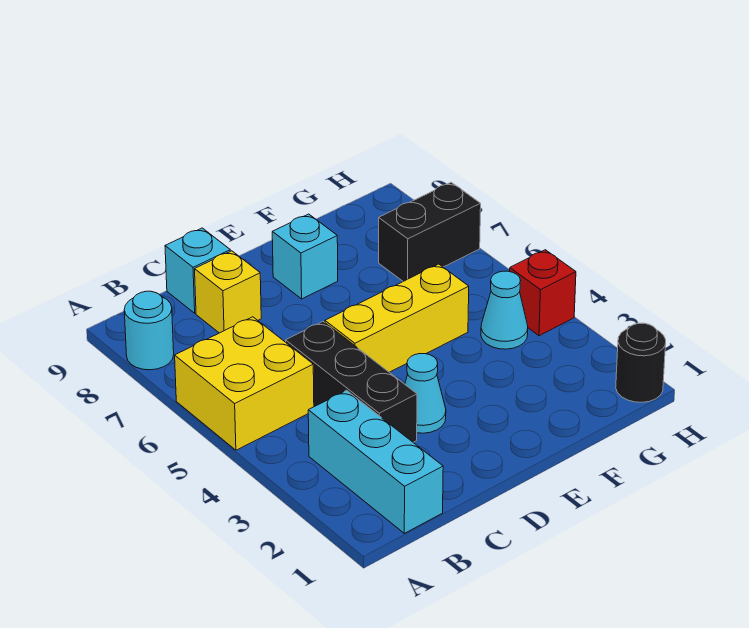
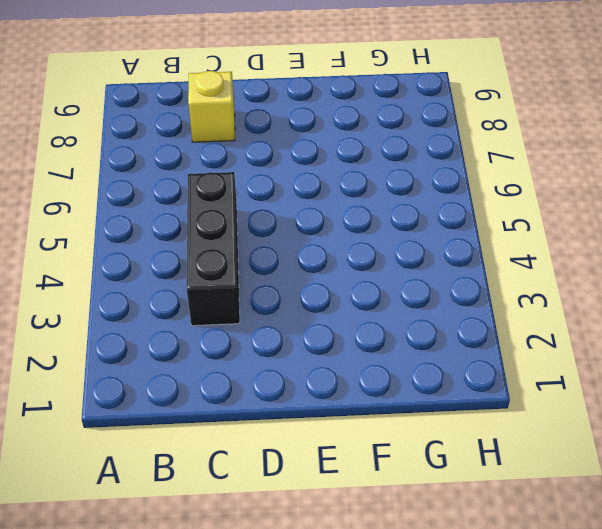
none -> yellow 2x2 brick [175,317,314,450]
none -> cyan 1x1 round brick [124,291,174,370]
none -> cyan 1x3 brick [308,390,443,533]

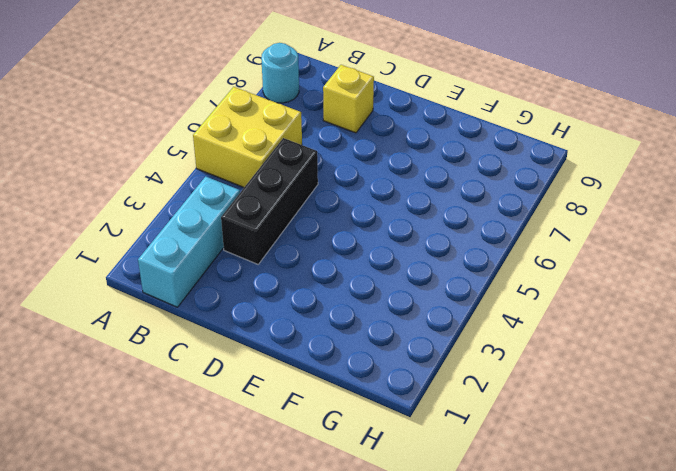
none -> cyan 1x1 brick [165,228,230,313]
none -> cyan 1x1 cone [405,354,446,433]
none -> yellow 1x3 brick [325,264,469,372]

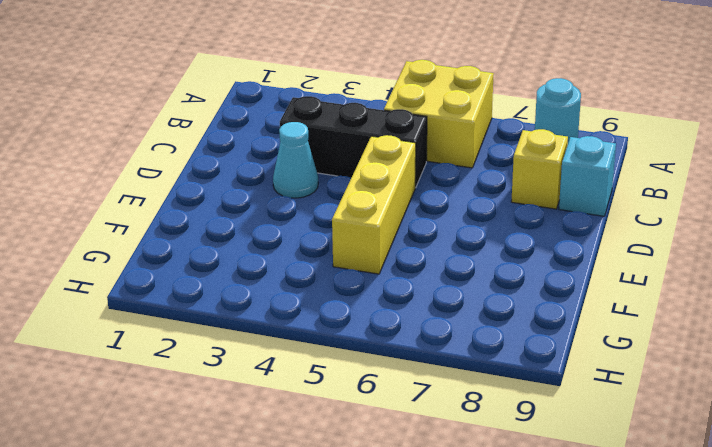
none -> cyan 1x3 brick [308,390,443,533]
none -> cyan 1x1 brick [272,214,338,299]
none -> cyan 1x1 cone [481,271,528,349]

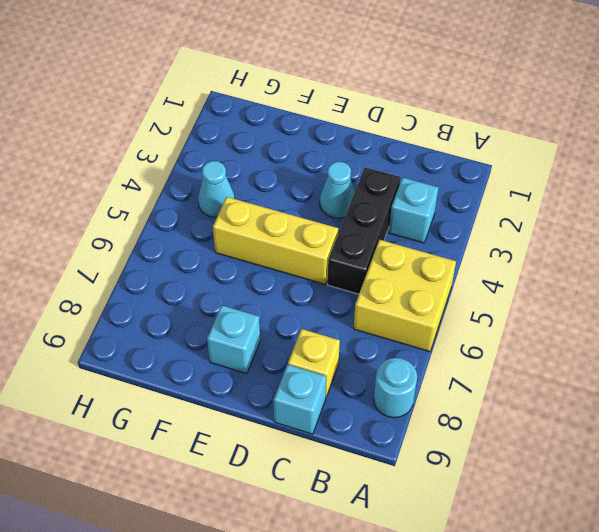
cyan 1x1 brick [389,177,439,243] -> cyan 1x3 brick [308,390,443,533]
none -> black 1x2 brick [379,182,481,281]
none -> black 1x1 round brick [616,323,666,402]
none -> red 1x1 brick [510,250,576,336]

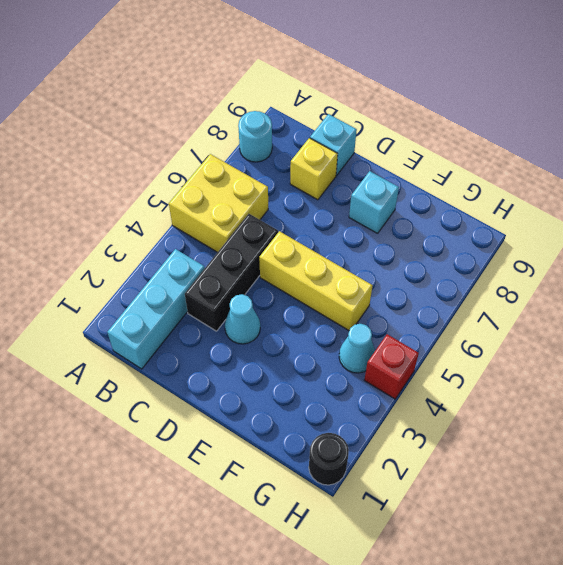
none -> black 1x2 brick [379,182,481,281]

